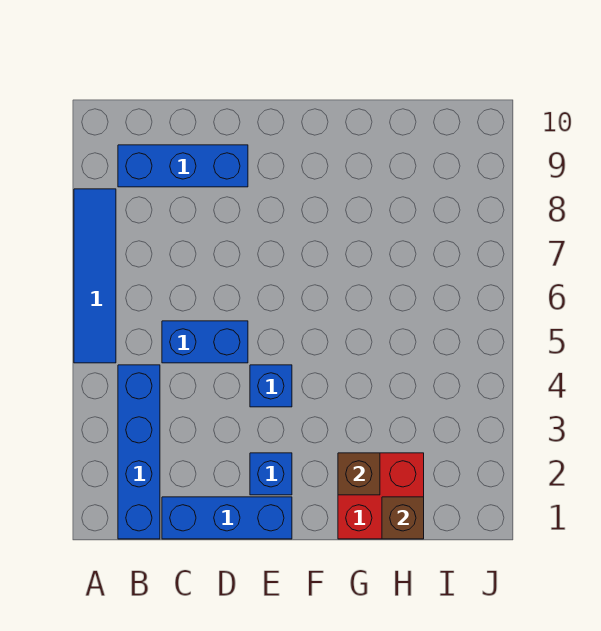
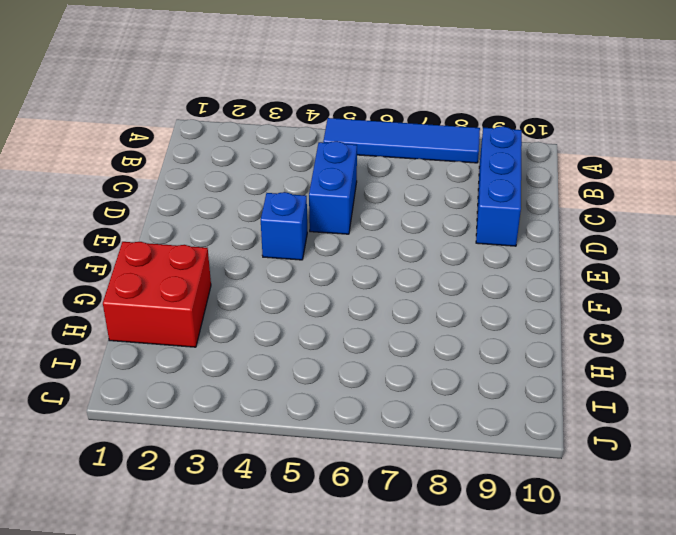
none -> blue 1x4 brick [118,365,160,539]
none -> blue 1x3 brick [162,497,292,539]

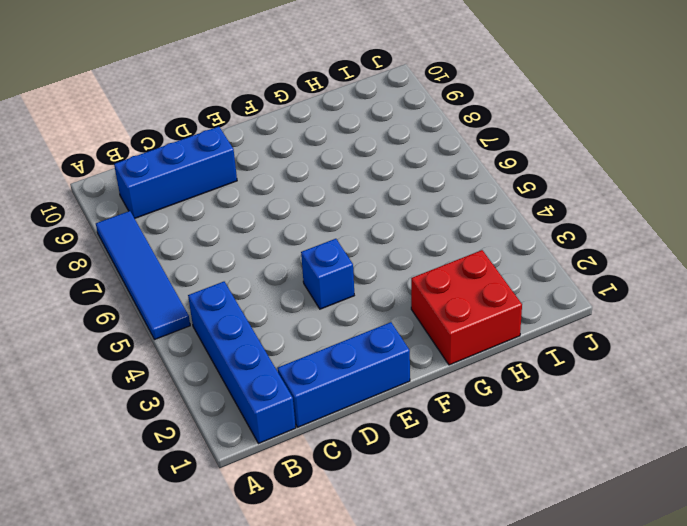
none -> blue 1x2 brick [162,321,248,363]
none -> blue 1x1 brick [250,453,292,495]

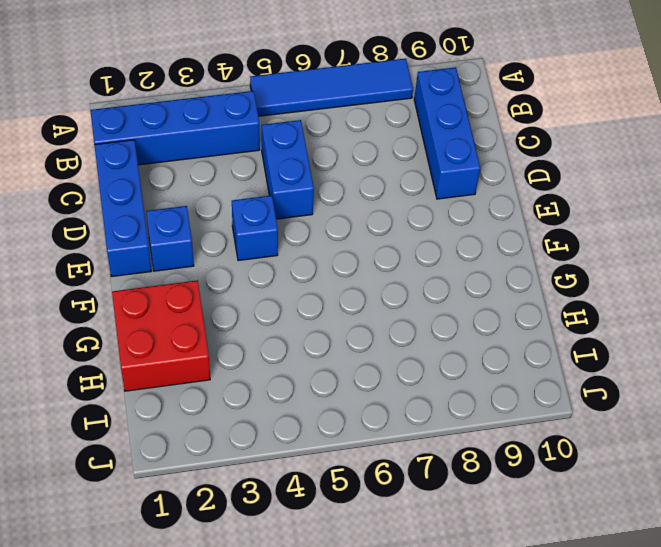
none -> brown 1x1 brick [338,453,380,495]
none -> brown 1x1 brick [382,497,424,539]

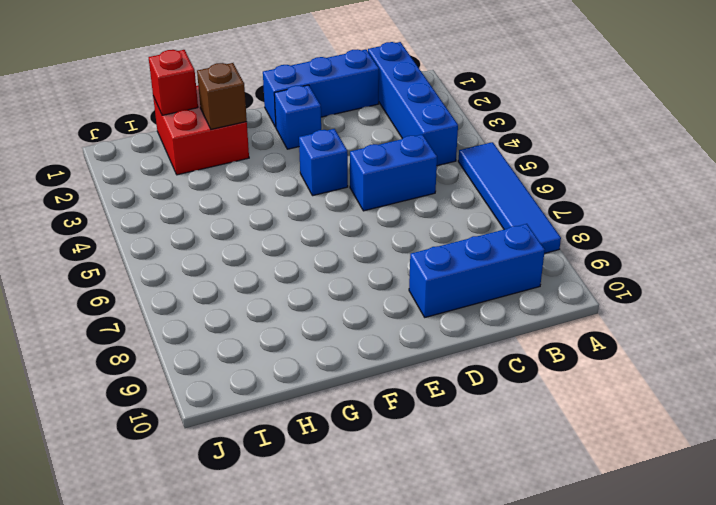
red 1x1 brick [148,50,198,115] -> brown 1x1 brick [382,497,424,539]

